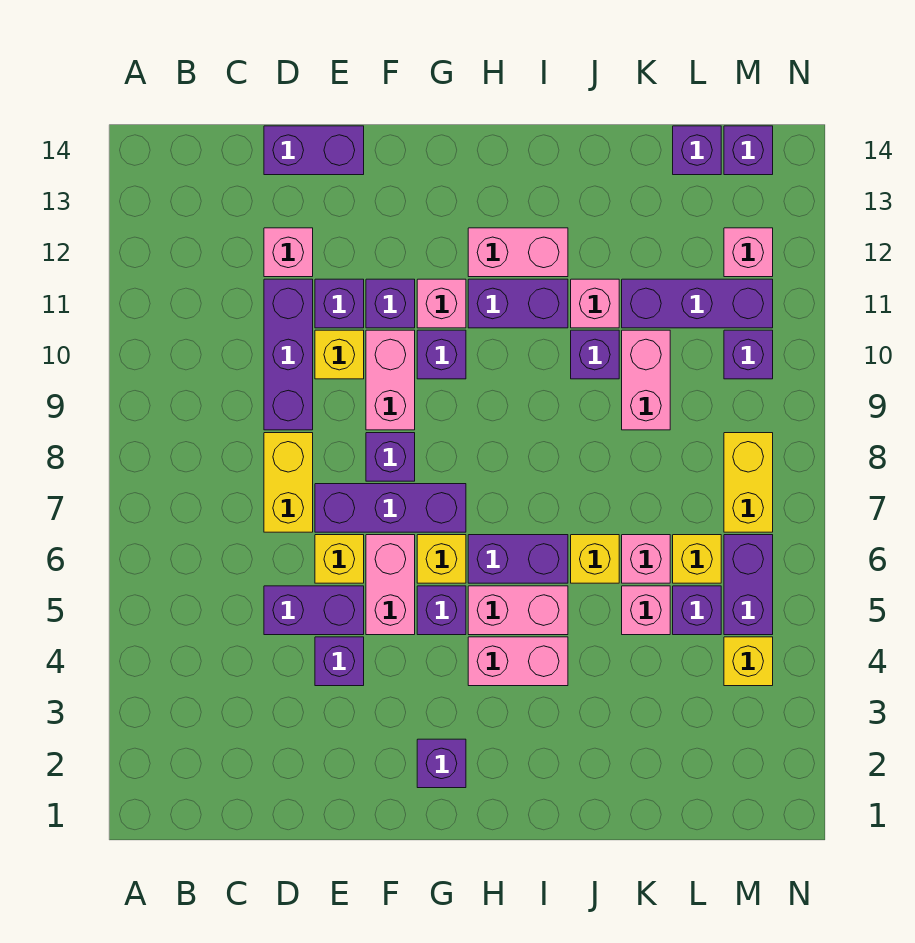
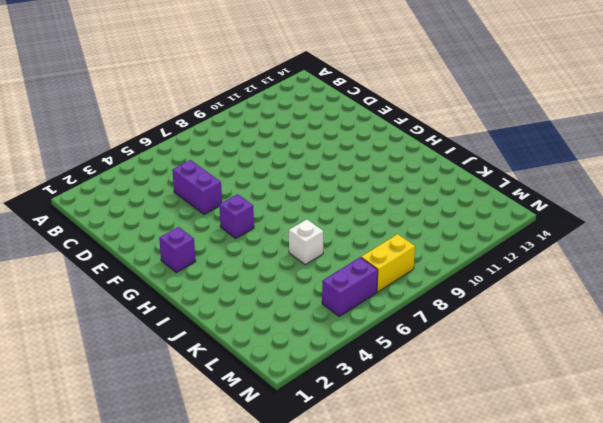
white 1x1 brick [289,219,323,265] -> yellow 1x1 brick [571,535,619,583]
none -> yellow 1x2 brick [264,433,313,532]
none -> purple 1x3 brick [264,279,313,430]
none -> pink 1x1 brick [264,228,313,277]
none -> purple 1x2 brick [264,126,364,175]

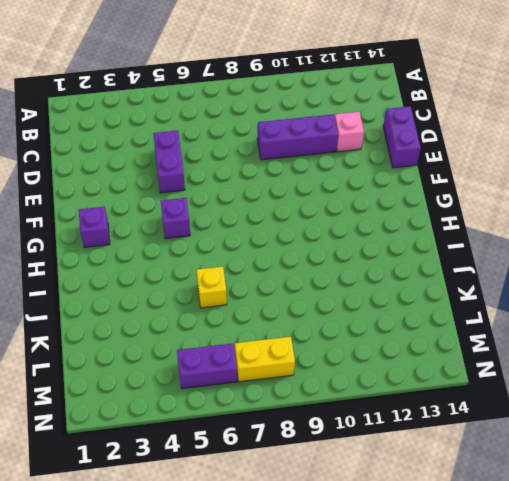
none -> yellow 1x2 brick [264,433,313,532]
none -> purple 1x1 brick [315,637,364,686]
none -> yellow 1x1 brick [315,535,364,583]
none -> purple 1x3 brick [315,484,466,532]

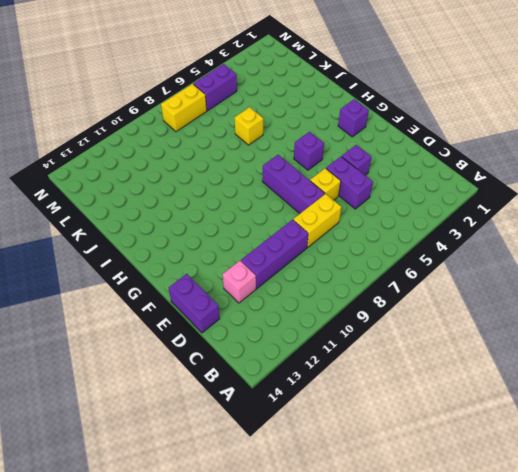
none -> yellow 1x1 brick [315,330,364,379]
none -> purple 1x1 brick [315,279,364,328]
none -> pink 1x2 brick [366,535,415,635]
none -> purple 1x1 brick [366,433,415,481]

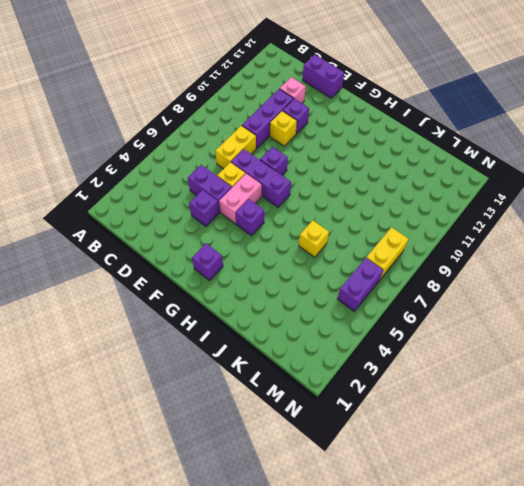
none -> pink 1x2 brick [366,330,415,430]
none -> purple 1x1 brick [366,279,415,328]
none -> yellow 1x1 brick [417,535,466,583]
none -> purple 1x1 brick [417,330,466,379]

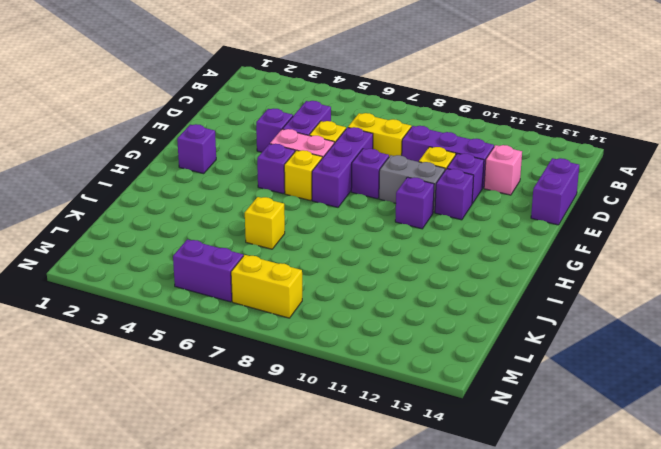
grey 1x2 brick [379,155,445,213] -> pink 1x2 brick [366,330,415,430]
none -> pink 1x1 brick [417,279,466,328]
none -> pink 1x2 brick [468,637,568,686]
none -> pink 1x2 brick [468,586,568,635]
none -> purple 1x2 brick [468,535,568,583]

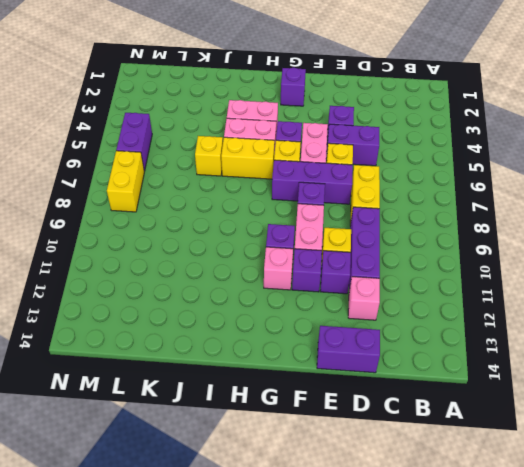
yellow 1x2 brick [221,137,275,179] -> purple 1x2 brick [468,535,568,583]
none -> purple 1x2 brick [468,279,568,328]
none -> pink 1x2 brick [468,228,568,277]
none -> purple 1x1 brick [571,330,619,379]
none -> pink 1x1 brick [571,279,619,328]

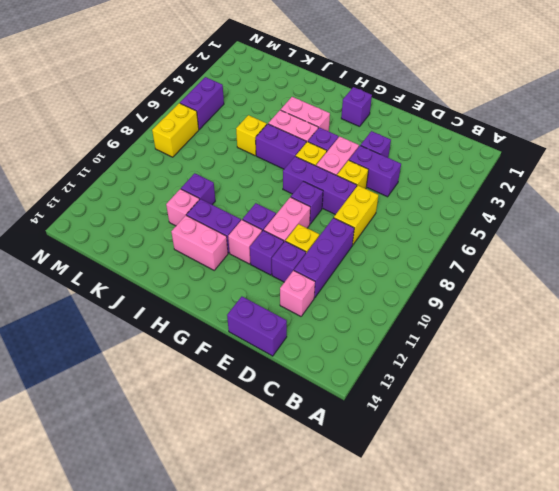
none -> pink 1x1 brick [622,586,670,635]
none -> pink 1x1 brick [622,535,670,583]
none -> pink 1x2 brick [622,330,670,430]
none -> purple 1x3 brick [622,279,773,328]

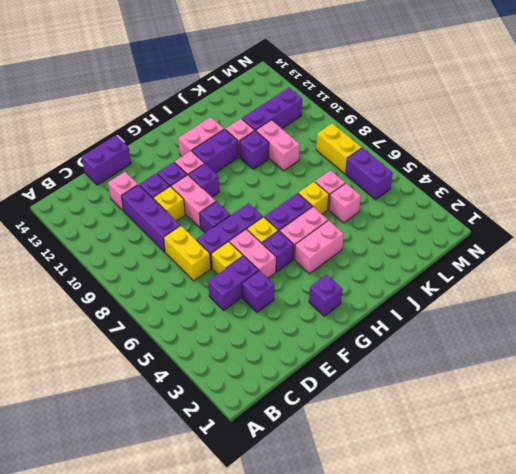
none -> purple 1x1 brick [673,586,721,635]
none -> yellow 1x1 brick [673,535,721,583]
none -> purple 1x1 brick [673,126,721,175]
none -> yellow 1x1 brick [724,637,773,686]

